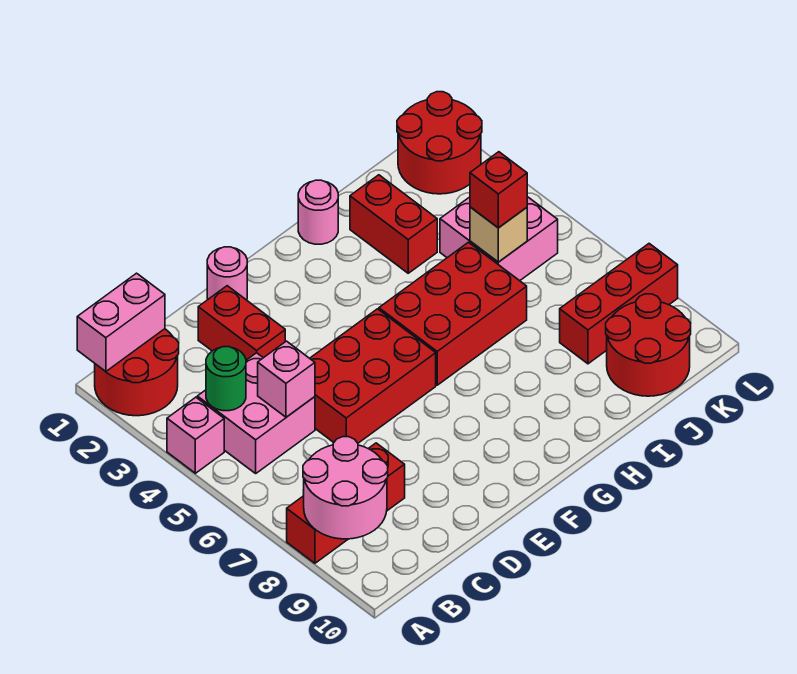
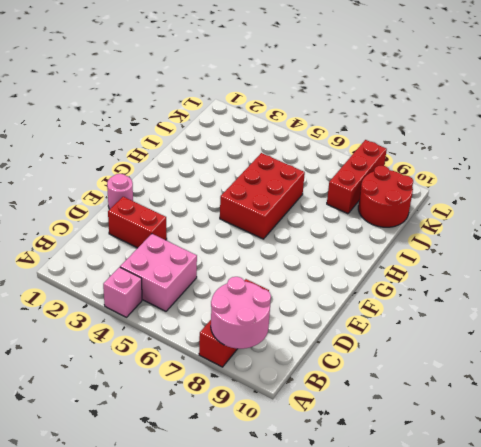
none -> red 2x2 round brick [95,329,179,416]
none -> red 2x3 brick [310,309,436,443]
none -> pink 1x1 round brick [298,180,338,244]

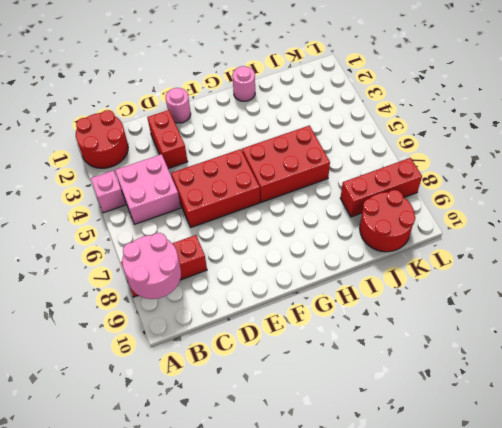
none -> red 1x2 brick [350,175,437,273]
none -> pink 2x2 brick [440,197,558,281]
none -> red 2x2 round brick [397,92,482,194]

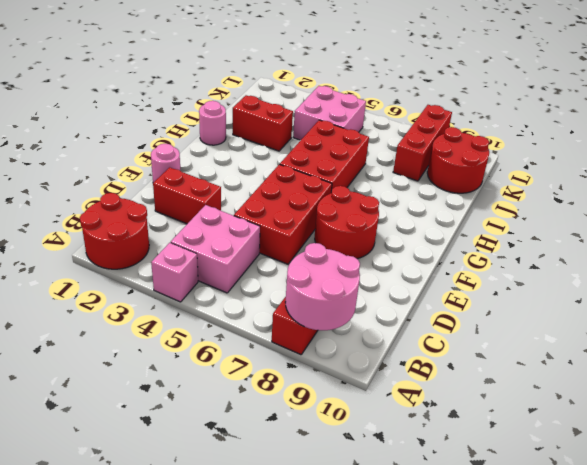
red 2x2 round brick [315,186,379,259] -> red 2x2 round brick moved to [397,92,482,194]
none -> pink 1x2 brick [77,273,165,372]
none -> green 1x1 round brick [206,347,246,411]
none -> pink 1x1 brick [258,341,315,417]

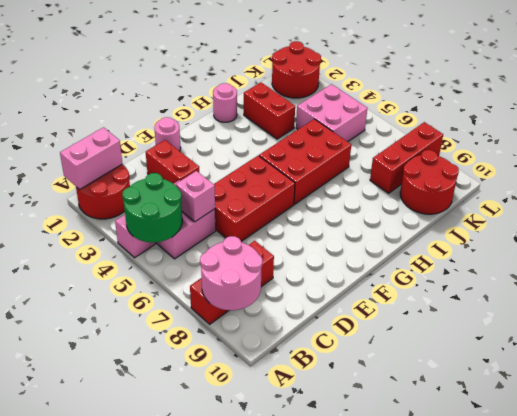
green 2x2 round brick [122,173,182,242] -> green 1x1 round brick [206,347,246,411]
none -> tan 1x1 brick [470,207,527,262]
none -> red 1x1 brick [470,152,527,228]

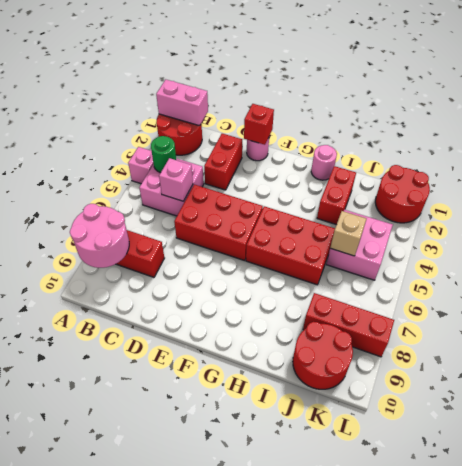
red 1x1 brick [244,104,274,145] -> red 1x1 brick moved to [470,152,527,228]

